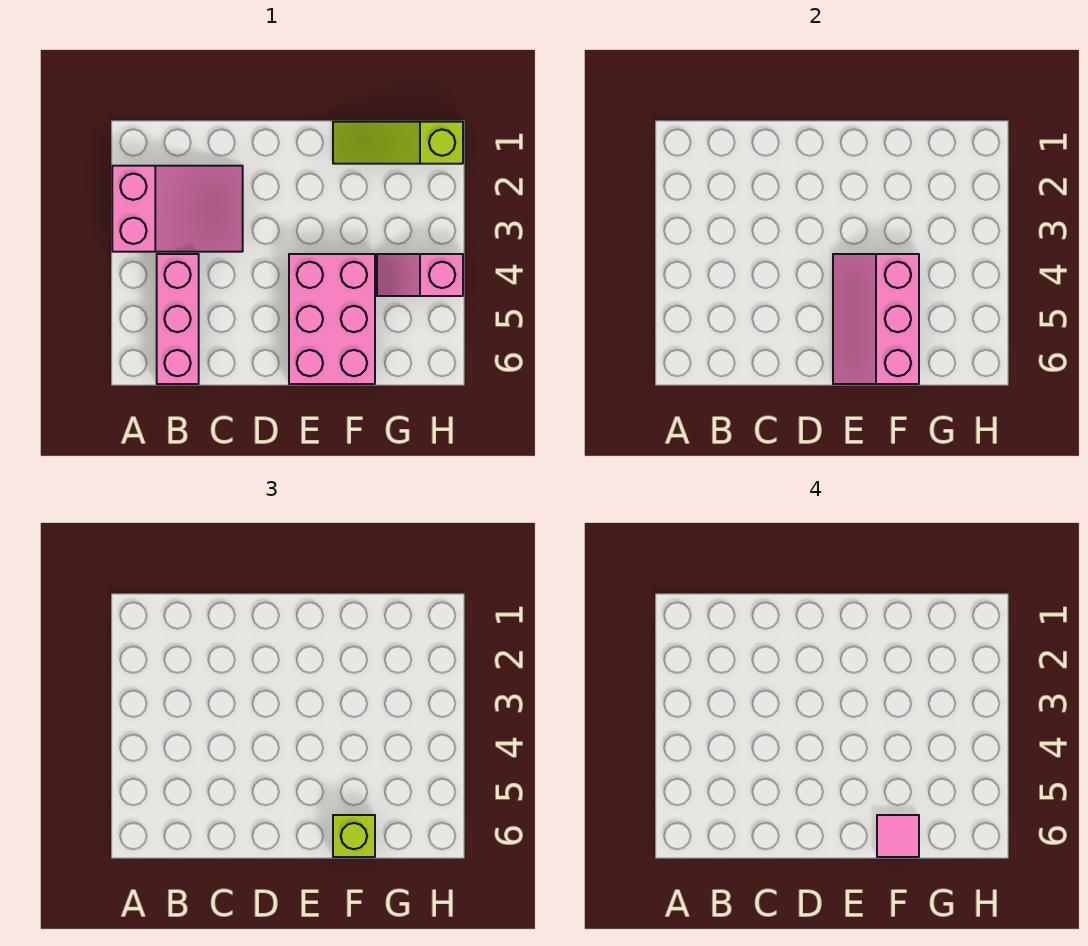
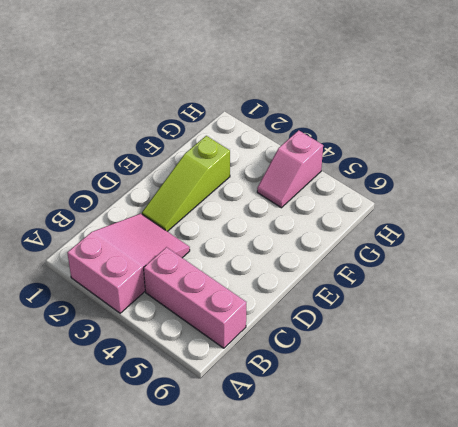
lime 1x3 slope [142,136,230,231] -> lime 1x3 slope moved to [333,122,463,164]
none -> pink 2x3 brick [289,254,375,384]
none -> pink 2x3 slope [833,254,919,384]

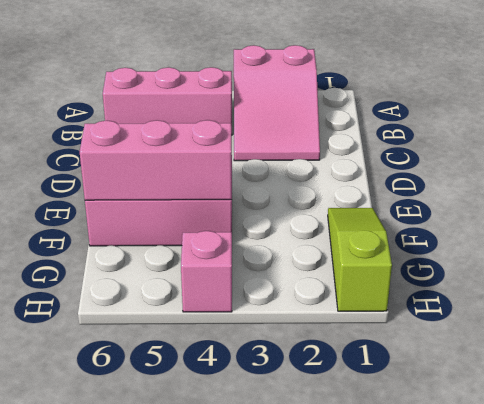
none -> lime 1x1 brick [333,815,375,857]
none -> pink 1x1 tile [877,815,919,857]

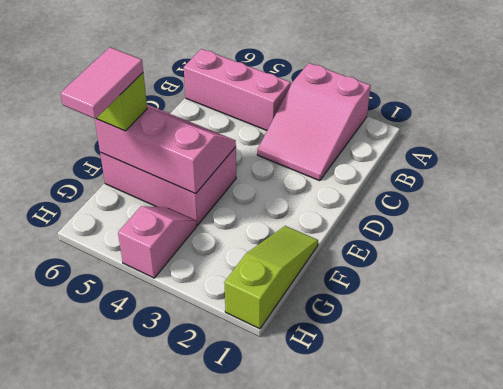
pink 1x2 tile [61,47,143,119] -> pink 1x1 tile [877,815,919,857]

